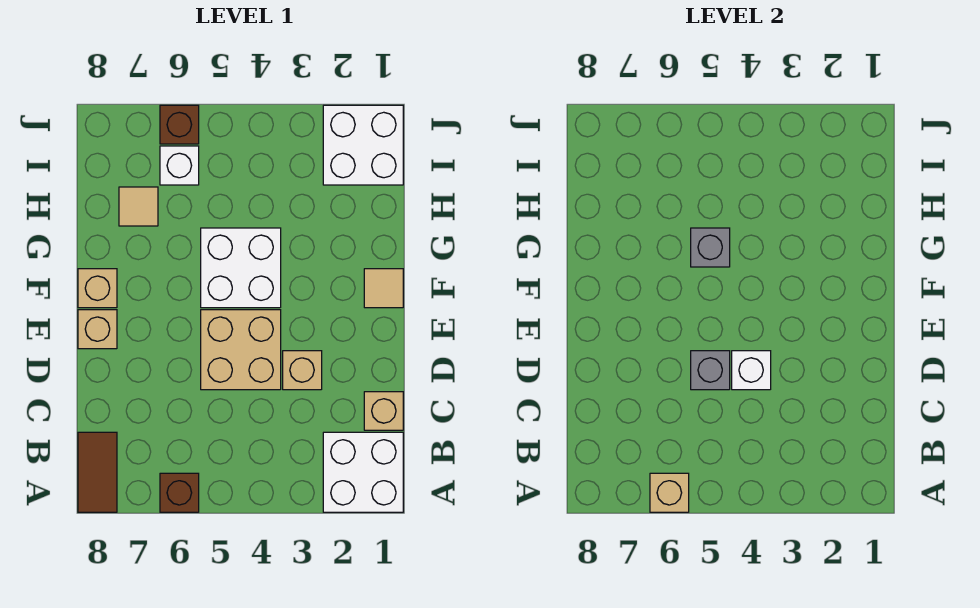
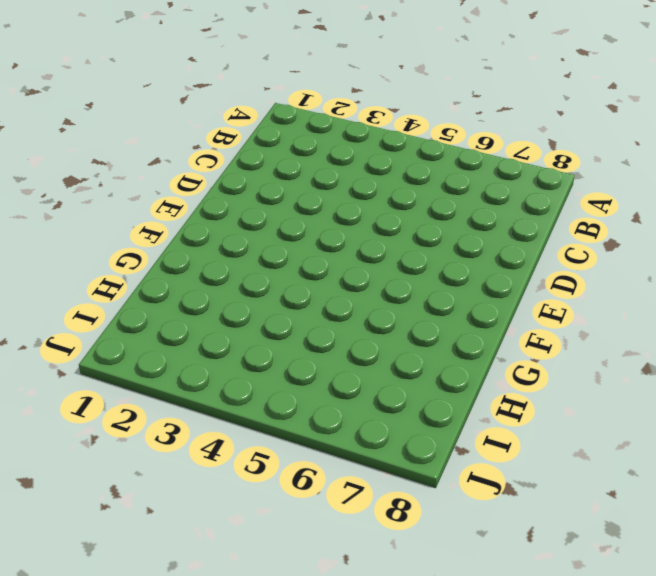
none -> white 2x2 brick [323,432,403,512]
none -> brown 1x1 brick [160,473,199,512]
none -> brown 1x2 tile [78,432,117,512]

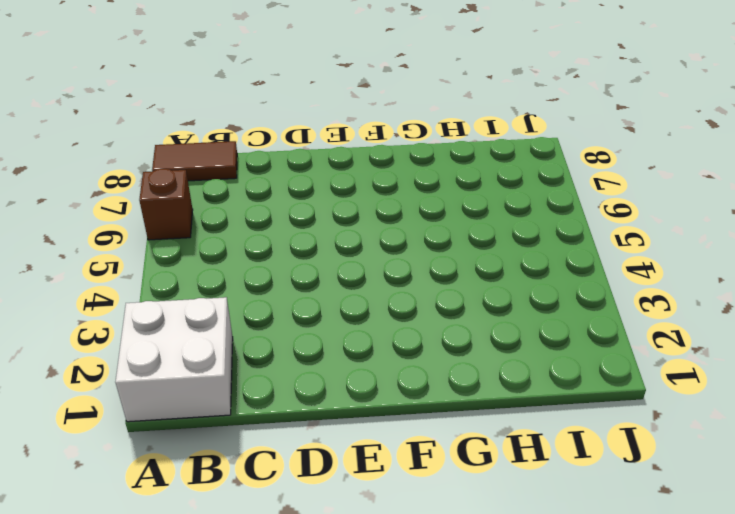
none -> tan 1x1 brick [364,392,403,430]
none -> tan 1x1 brick [283,351,322,390]
none -> tan 2x2 brick [201,310,281,390]

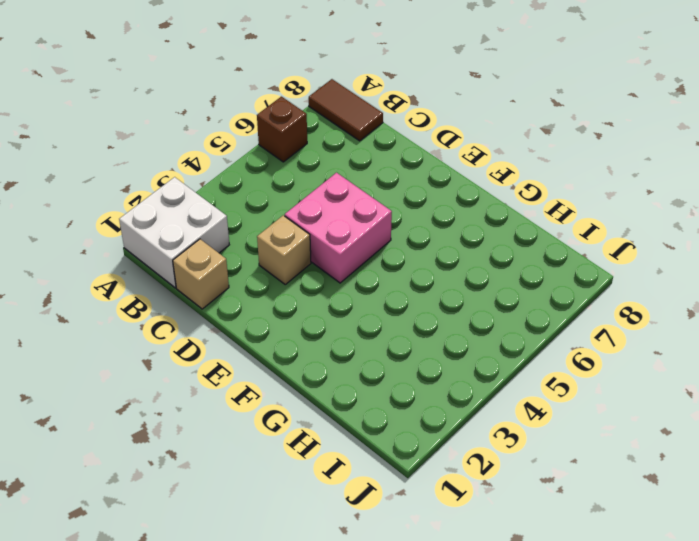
pink 2x2 brick [285,173,392,283] -> tan 2x2 brick [201,310,281,390]
none -> tan 1x1 brick [78,310,117,349]
none -> tan 1x1 tile [364,269,403,308]
none -> white 2x2 brick [201,228,281,308]

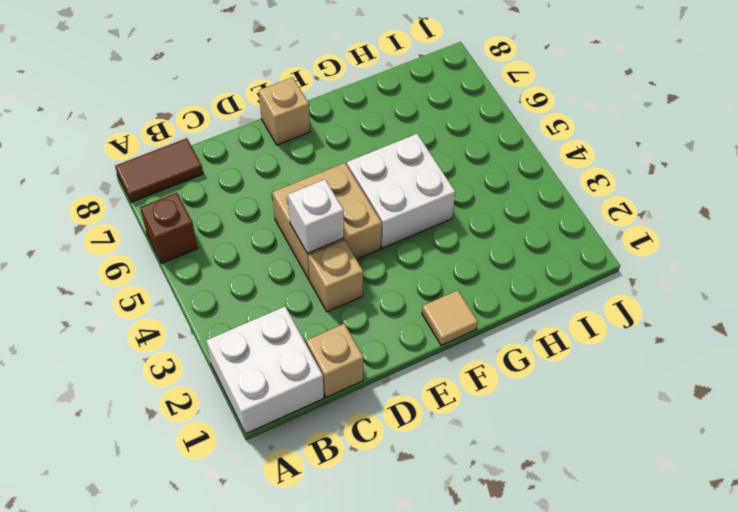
none -> tan 1x1 brick [78,269,117,308]
none -> tan 1x1 tile [119,187,158,226]
none -> white 2x2 brick [323,105,403,185]

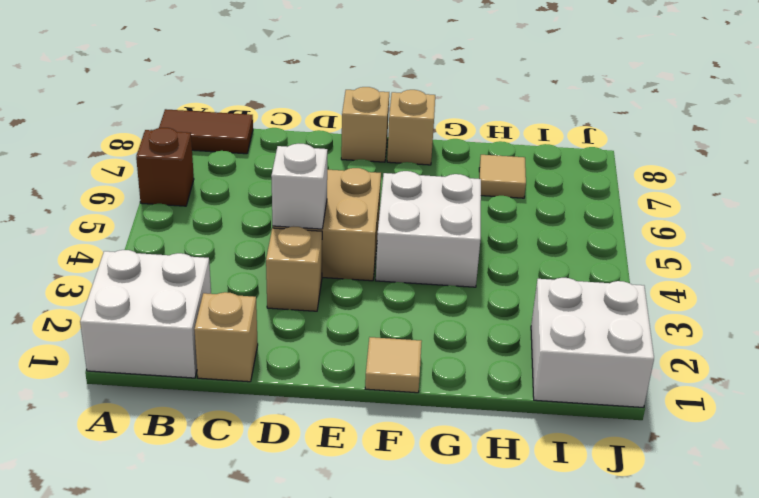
none -> white 1x1 brick [160,146,199,185]
none -> brown 1x1 brick [160,105,199,144]
none -> tan 1x1 brick [650,473,689,512]

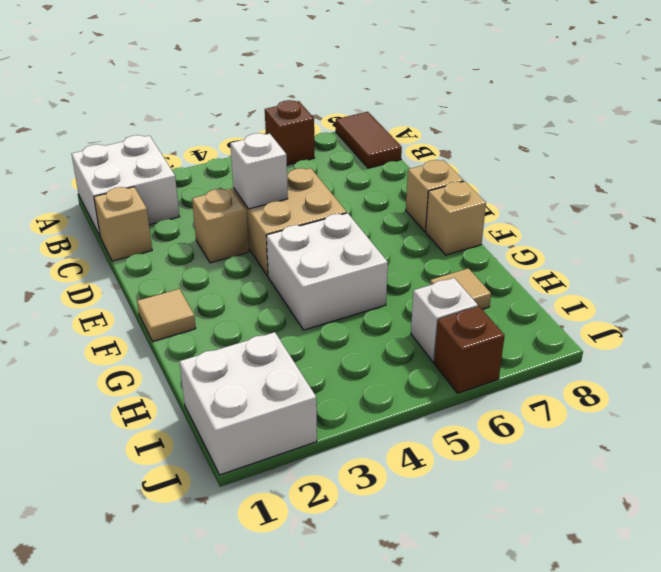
none -> tan 1x1 brick [650,473,689,512]
none -> grey 1x1 brick [691,351,730,390]
none -> grey 1x1 brick [691,228,730,267]

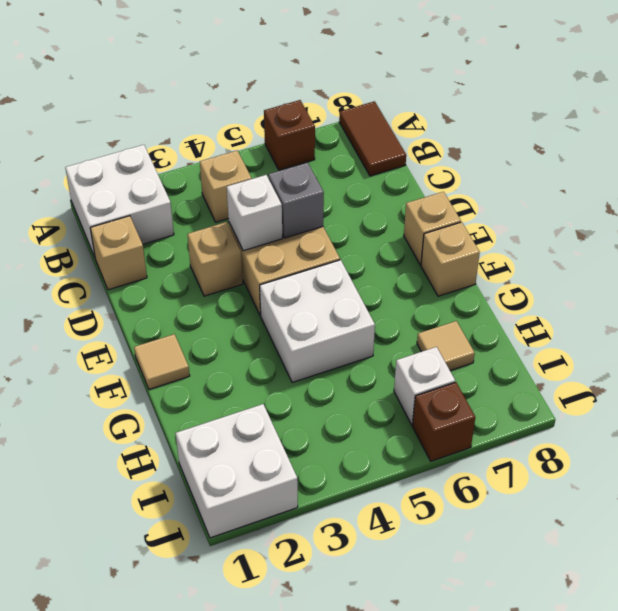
tan 1x1 brick [200,151,252,222] -> tan 1x1 brick moved to [650,473,689,512]
none -> grey 1x1 brick [691,228,730,267]

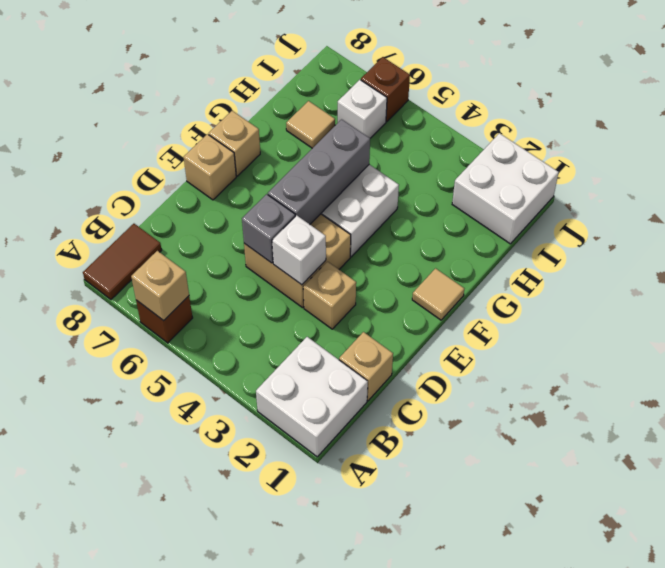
grey 1x3 brick [268,119,370,224] -> grey 1x1 brick [691,228,730,267]

